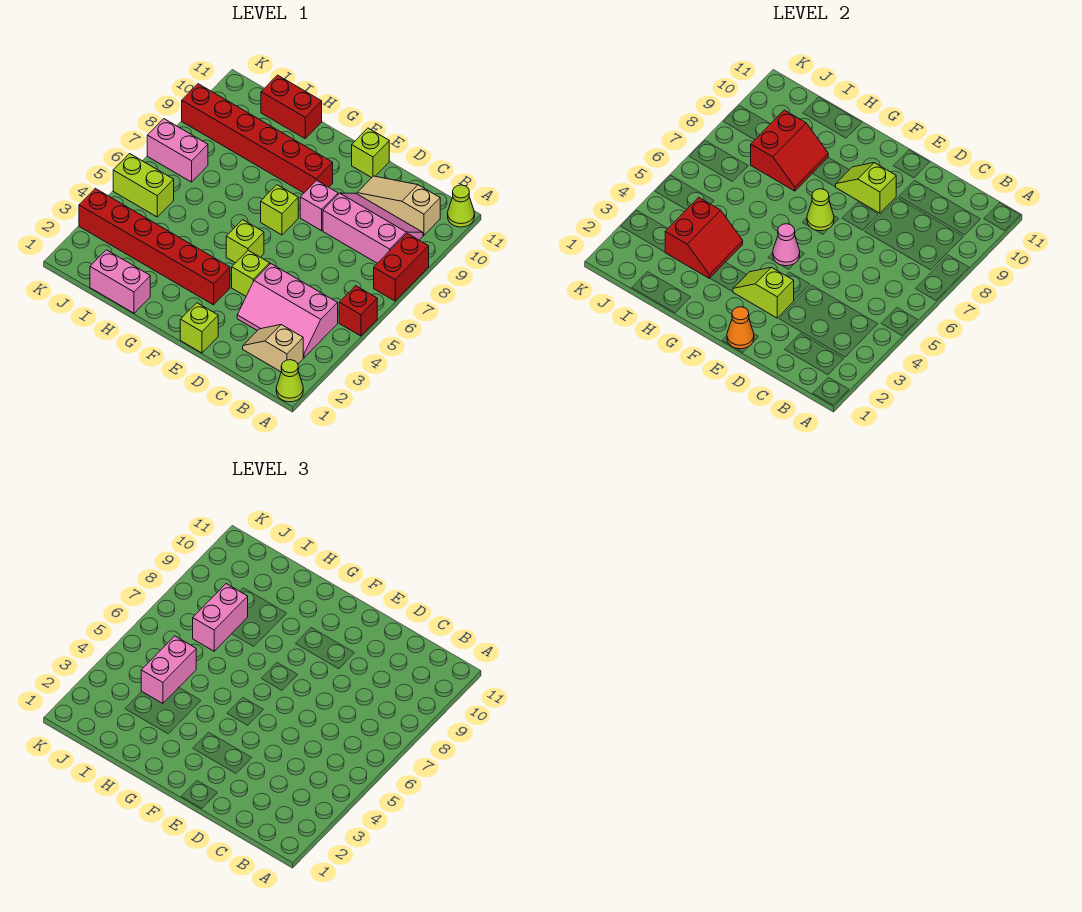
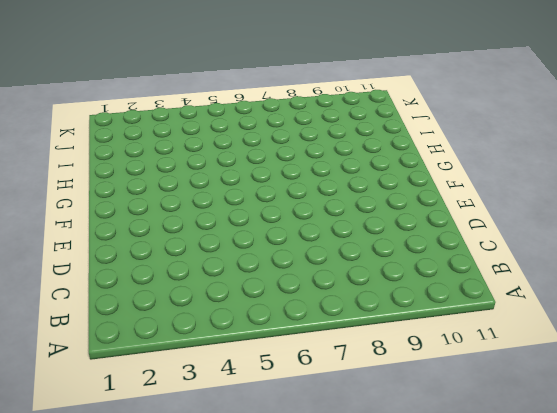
none -> lime 1x1 cone [276,360,303,402]
none -> red 1x1 brick [339,286,377,336]
none -> red 1x2 brick [374,233,429,301]

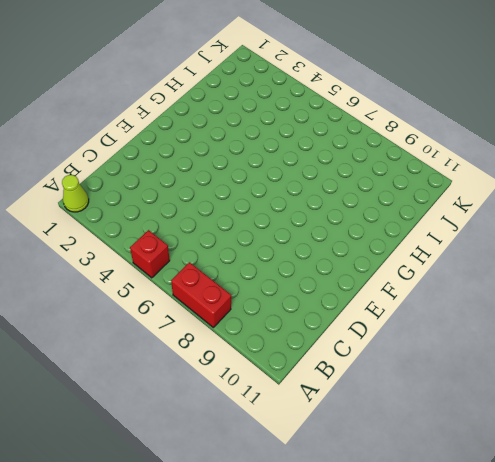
none -> lime 1x1 cone [448,185,475,227]
none -> tan 1x2 slope [243,325,303,372]
none -> pink 2x3 slope [237,264,338,358]

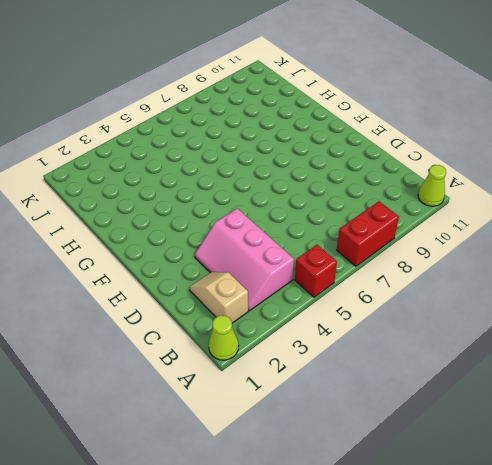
none -> pink 2x3 slope [323,193,423,263]
none -> tan 1x3 slope [357,176,440,235]
none -> lime 1x1 brick [180,303,218,353]

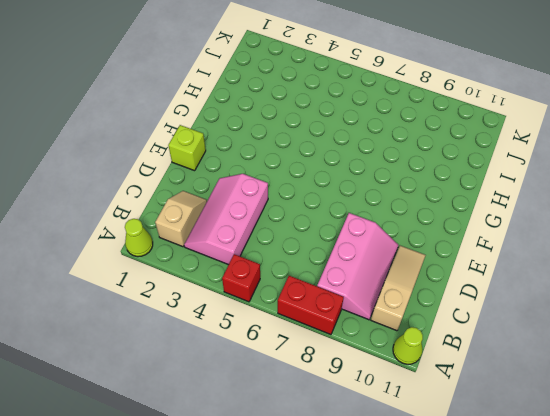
none -> lime 1x1 brick [232,250,270,296]
none -> pink 1x1 brick [300,180,338,231]
none -> lime 1x1 brick [352,128,389,178]

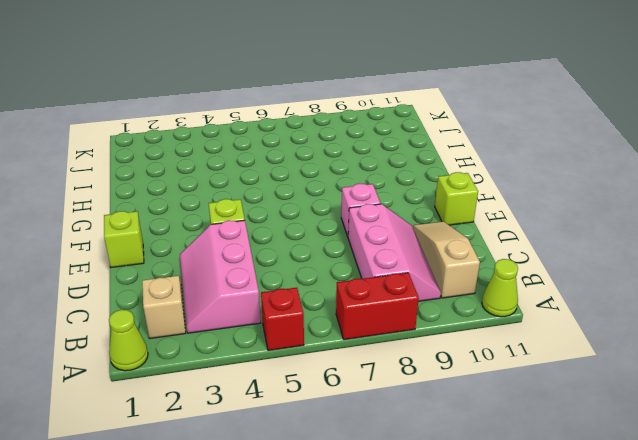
none -> red 1x6 brick [79,188,230,305]
none -> lime 1x1 brick [226,220,264,263]
none -> lime 1x1 brick [261,185,298,235]

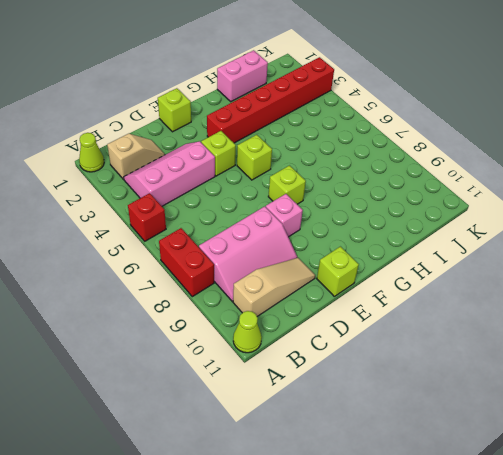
none -> red 1x6 brick [182,84,333,193]
none -> red 1x2 brick [261,75,322,138]
none -> lime 1x2 brick [113,154,174,217]

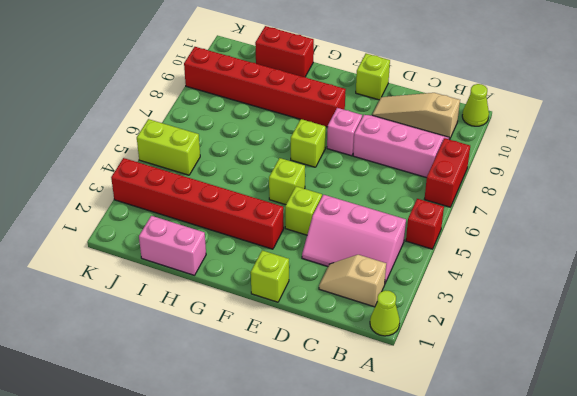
none -> pink 1x2 brick [147,119,208,182]
none -> orange 1x1 cone [727,307,754,349]
none -> lime 1x2 slope [733,267,794,318]

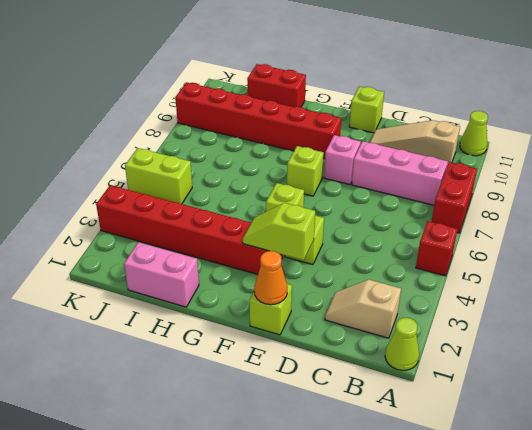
none -> pink 2x3 slope [237,264,338,358]
none -> pink 1x2 brick [147,119,208,182]
none -> lime 1x2 slope [836,163,896,213]

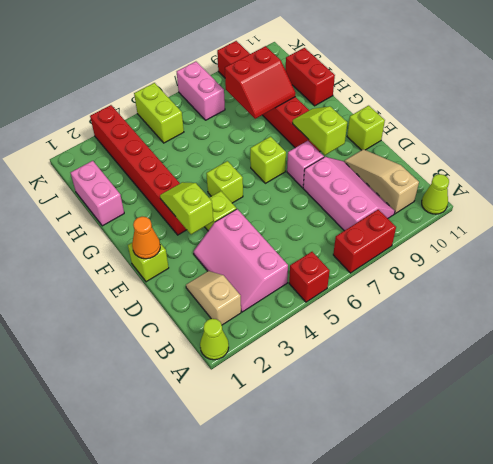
none -> pink 1x1 cone [773,224,800,266]
none -> lime 1x1 cone [807,189,834,231]
none -> red 2x2 slope [665,197,743,278]

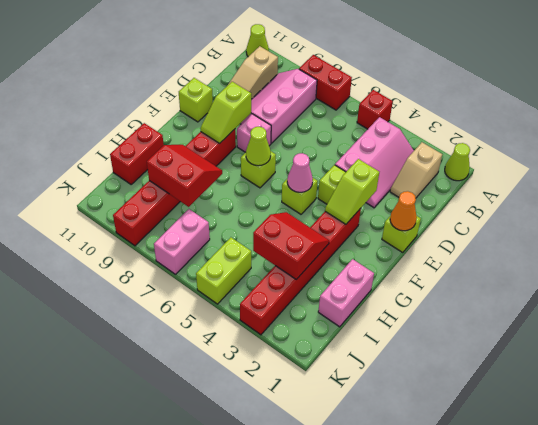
none -> pink 1x2 brick [141,636,196,704]
none -> pink 1x2 brick [193,584,248,651]

